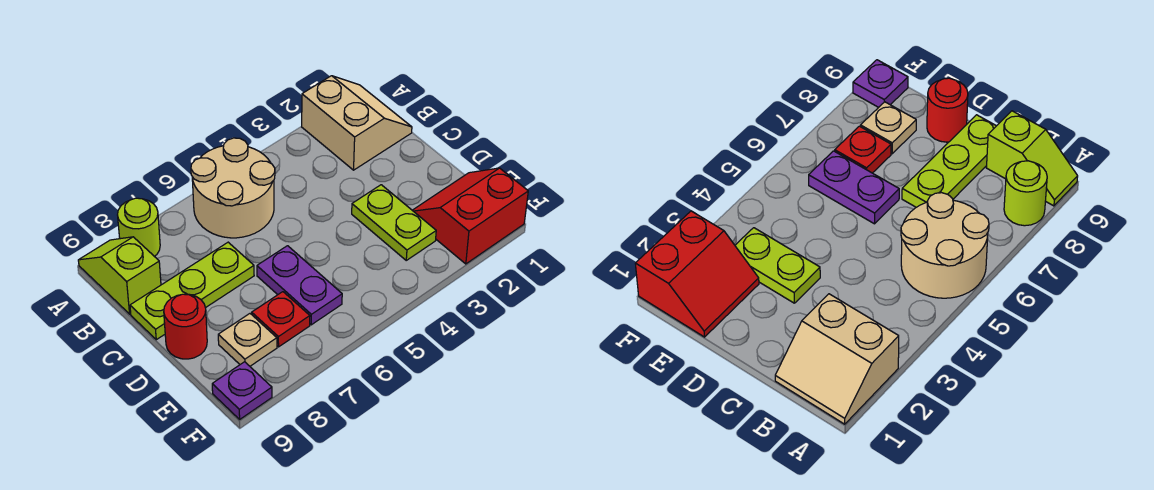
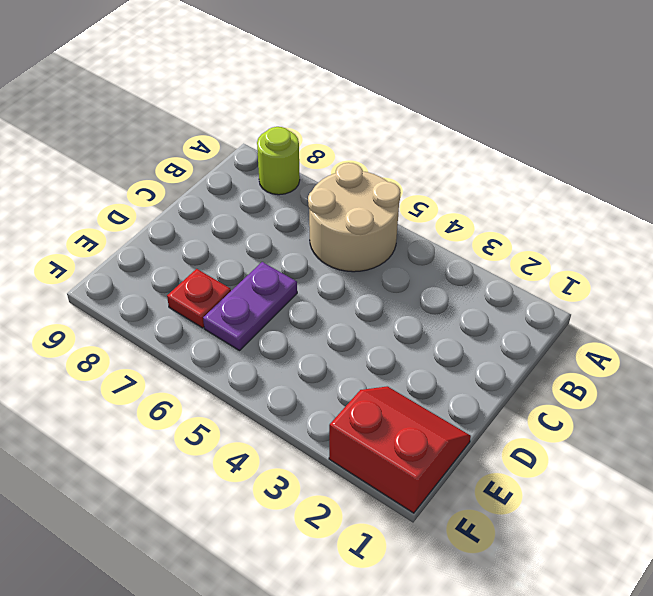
none -> tan 2x2 slope [302,76,412,170]
none -> lime 1x2 slope [78,237,161,314]
none -> lime 1x3 plate [130,242,254,340]

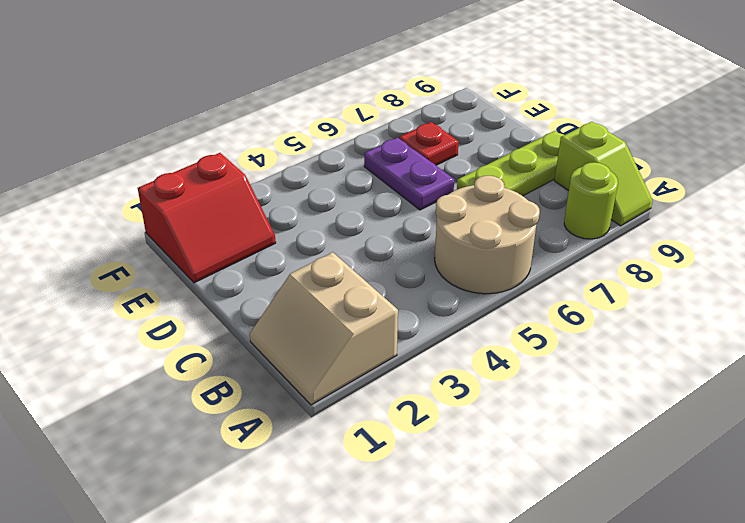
none -> lime 1x2 plate [352,185,436,260]
none -> red 1x1 round brick [164,294,207,359]
none -> tan 1x1 plate [218,314,277,366]

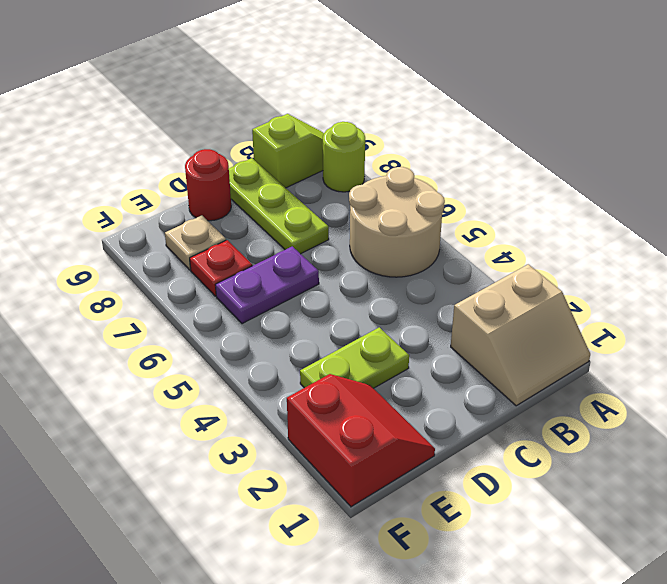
none -> purple 1x1 plate [212,362,272,419]

